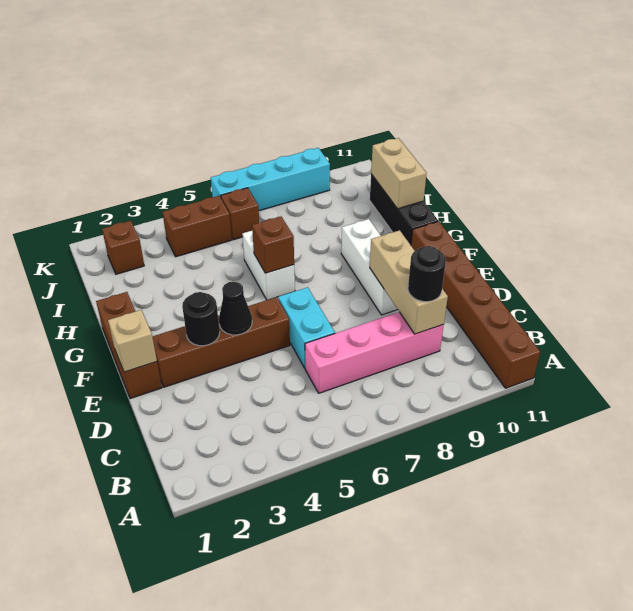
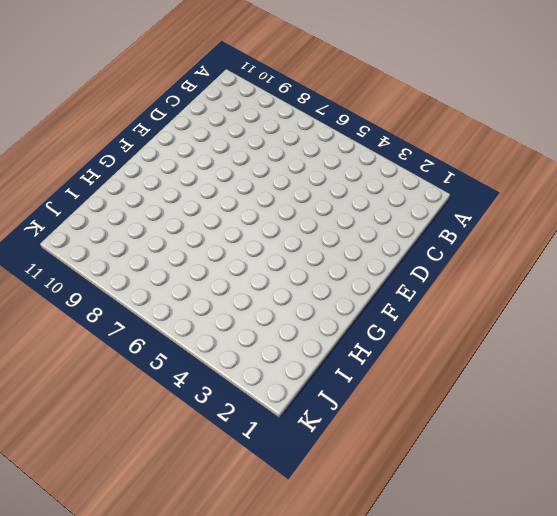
none -> brown 1x6 brick [411,221,540,388]
none -> pink 1x4 brick [305,312,444,393]
none -> cyan 1x2 brick [278,287,335,368]

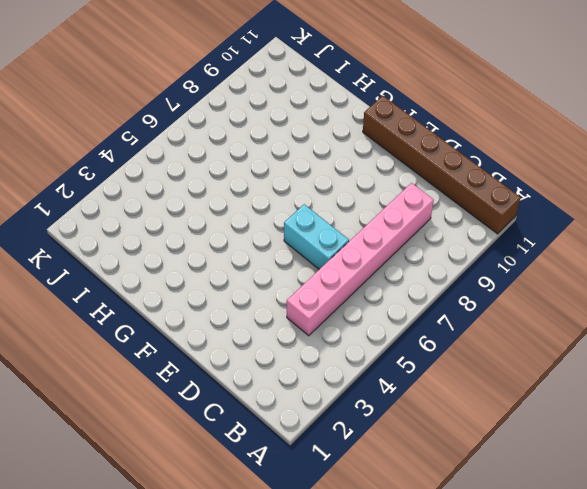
pink 1x6 brick [287,183,434,336] -> pink 1x4 brick [305,312,444,393]
none -> brown 1x3 brick [96,292,162,399]
none -> brown 1x4 brick [152,297,290,387]
none -> white 1x3 brick [341,219,398,315]

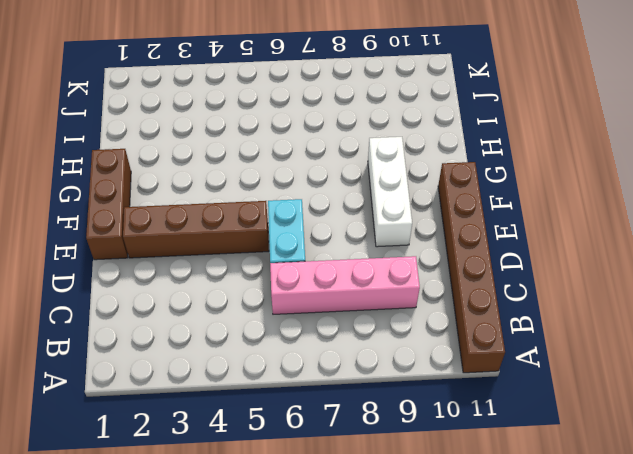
none -> white 1x2 brick [243,231,295,300]
none -> black 1x3 brick [370,174,438,245]
none -> brown 1x1 brick [102,221,144,274]

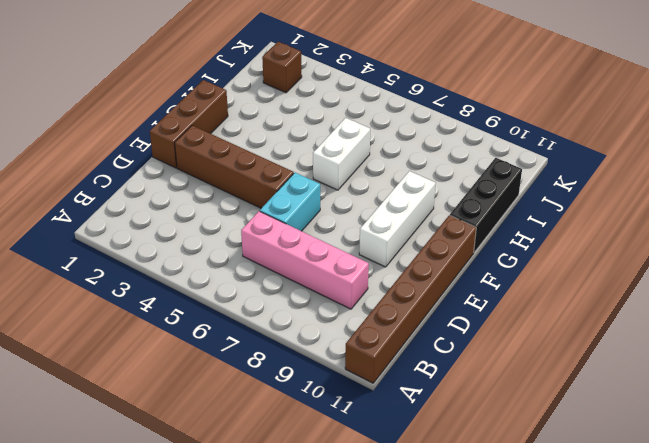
none -> brown 1x2 brick [163,196,232,257]
none -> brown 1x1 brick [221,188,259,240]
none -> cyan 1x4 brick [211,148,330,211]

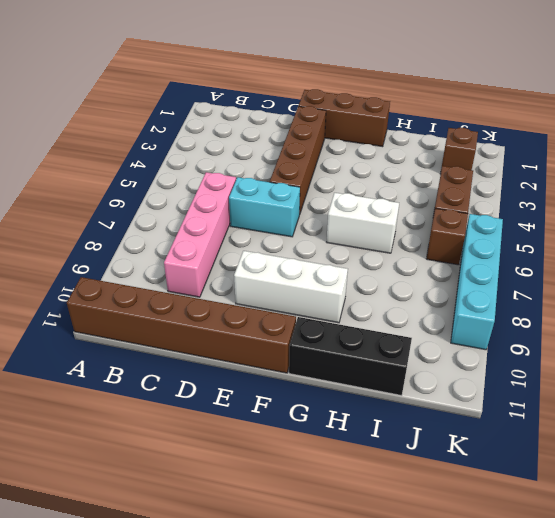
none -> tan 1x3 brick [370,230,448,334]
none -> tan 1x1 brick [108,310,157,372]
none -> black 1x1 round brick [182,292,220,346]

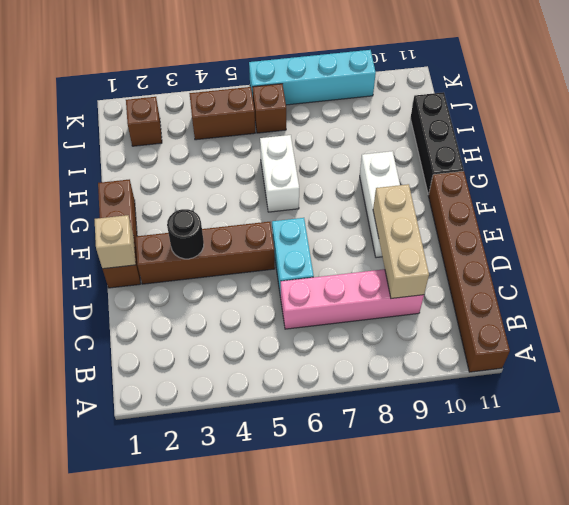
none -> black 1x1 cone [219,282,252,335]
none -> brown 1x1 brick [252,217,294,273]
none -> tan 1x2 brick [371,138,427,209]

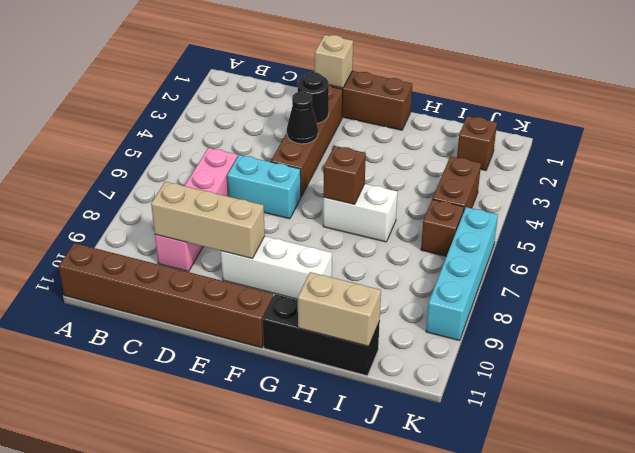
none -> black 1x1 round brick [408,246,446,302]

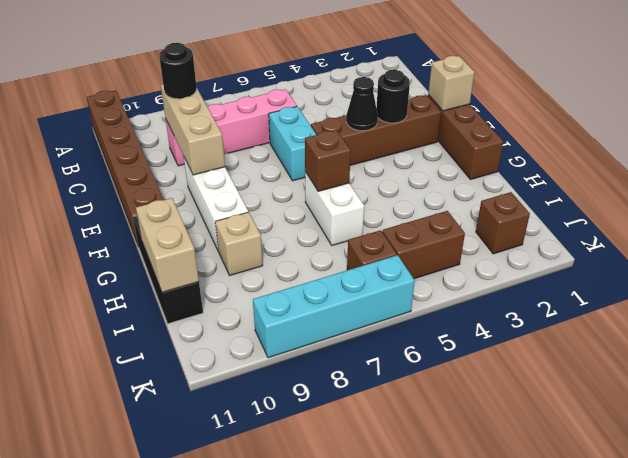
tan 1x1 brick [215,212,263,275] -> none

